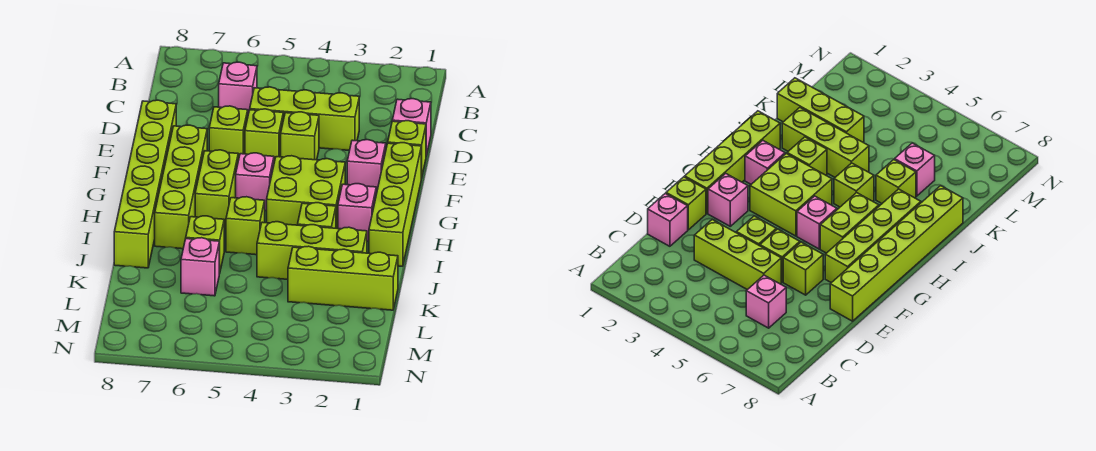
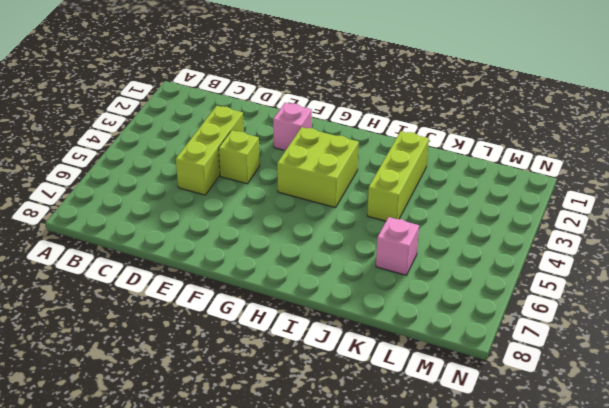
none -> pink 1x1 brick [219,62,257,114]
none -> pink 1x1 brick [392,99,431,156]
none -> lime 1x1 brick [388,121,426,178]

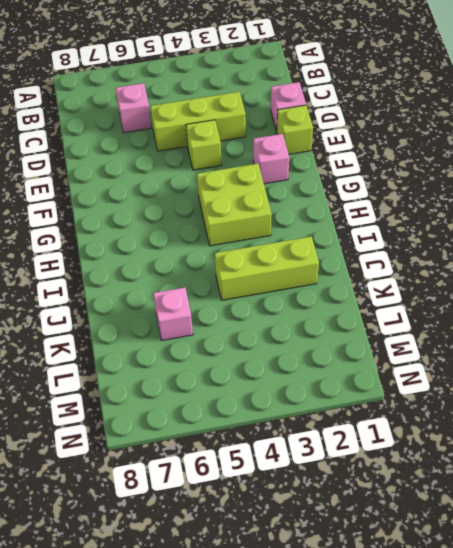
none -> lime 1x1 brick [245,109,283,162]
none -> lime 1x1 brick [209,106,248,160]
none -> lime 1x6 brick [114,100,176,268]

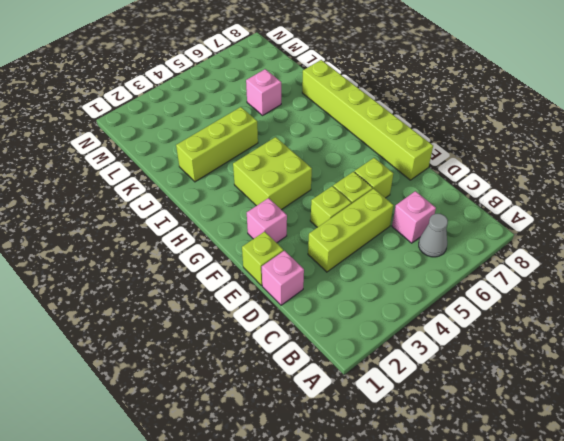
grey 1x1 cone [419,214,448,257] -> none
none -> lime 1x4 brick [369,143,421,266]
none -> lime 1x4 brick [155,125,207,249]
none -> pink 1x1 brick [236,153,274,211]

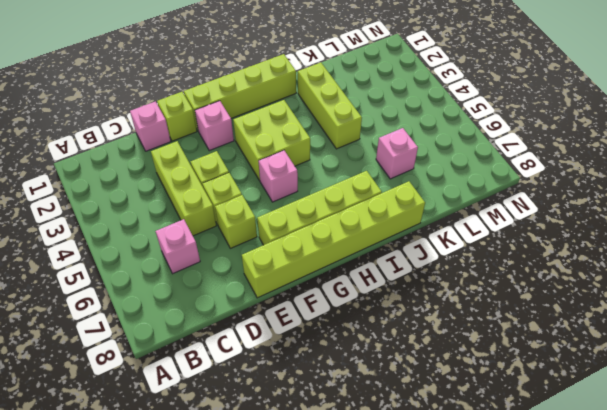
none -> lime 1x2 brick [195,150,238,230]
none -> pink 1x1 brick [338,184,376,241]
none -> lime 1x1 brick [298,203,336,228]

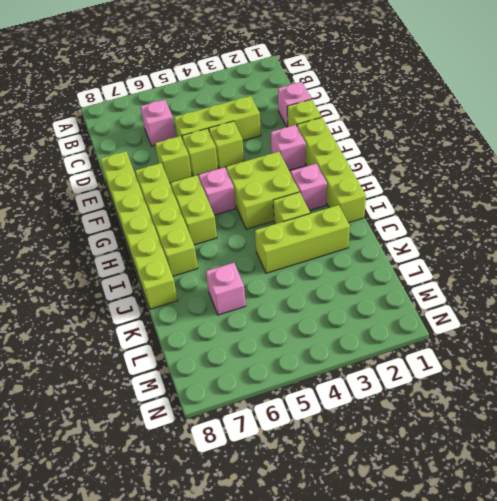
none -> lime 1x1 brick [226,197,265,255]
none -> lime 1x1 brick [186,216,224,274]
none -> lime 1x3 brick [288,246,398,310]

